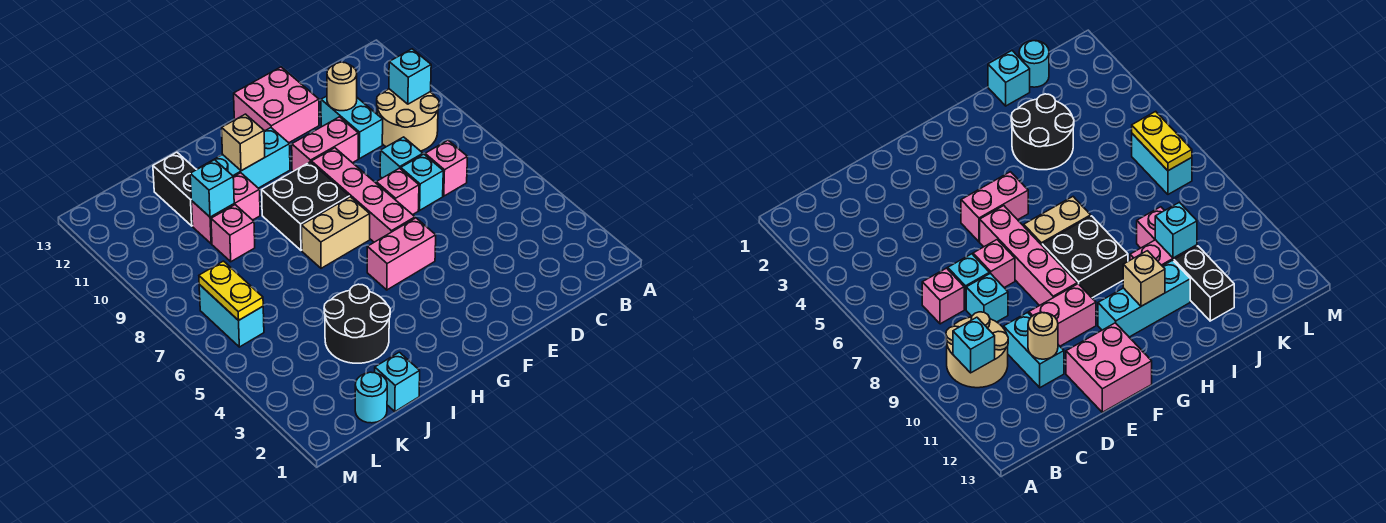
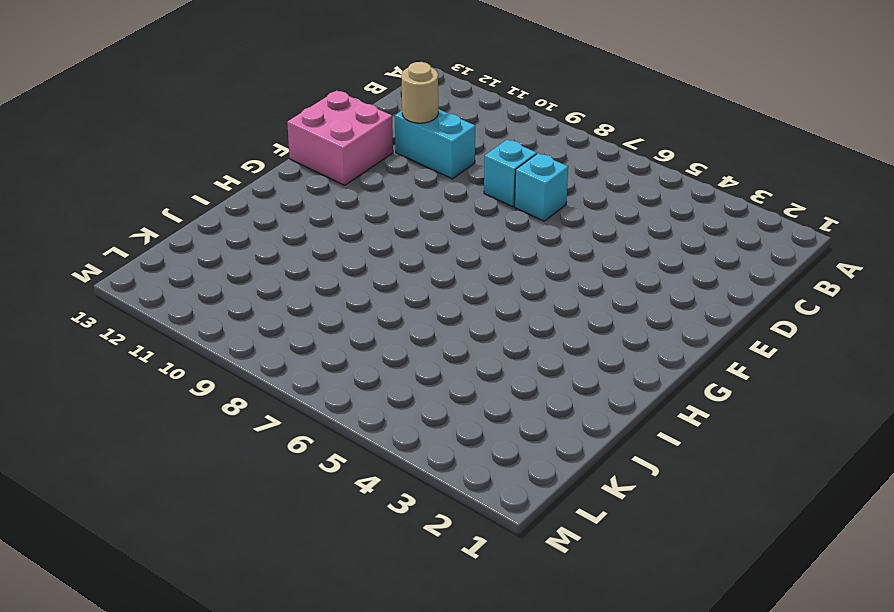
none -> tan 2x2 round brick [377,89,439,151]
none -> pink 1x1 brick [425,140,468,196]
none -> pink 1x1 brick [376,168,419,215]

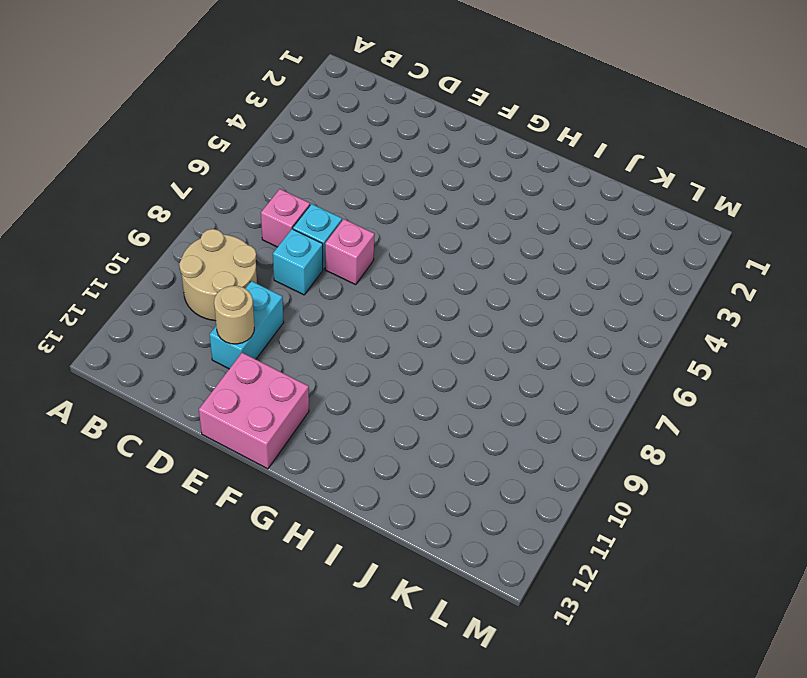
none -> pink 1x2 brick [292,117,358,171]
none -> pink 1x2 brick [367,218,436,290]
none -> pink 1x4 brick [311,148,415,242]

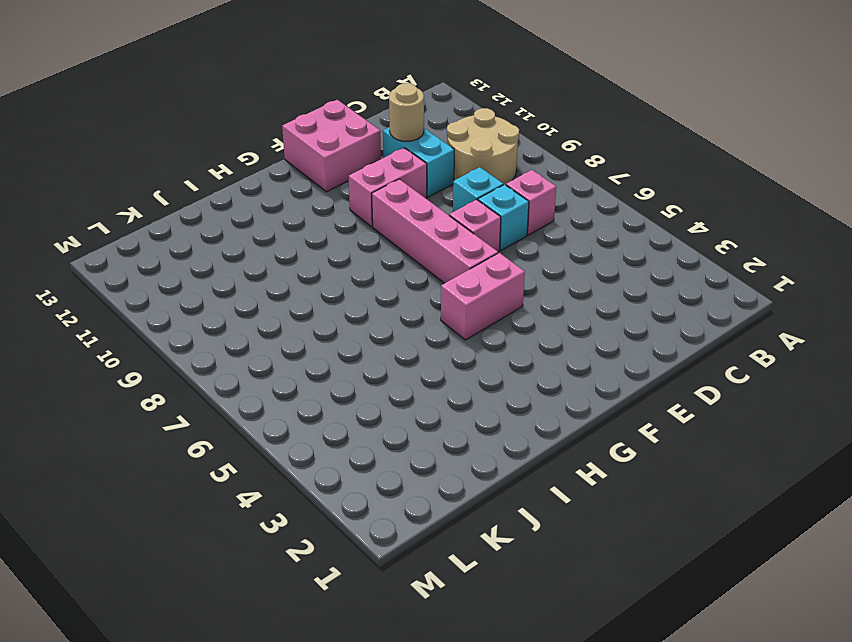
none -> tan 1x2 brick [302,197,370,268]
none -> black 2x2 brick [262,162,349,250]
none -> cyan 1x3 brick [198,128,290,188]

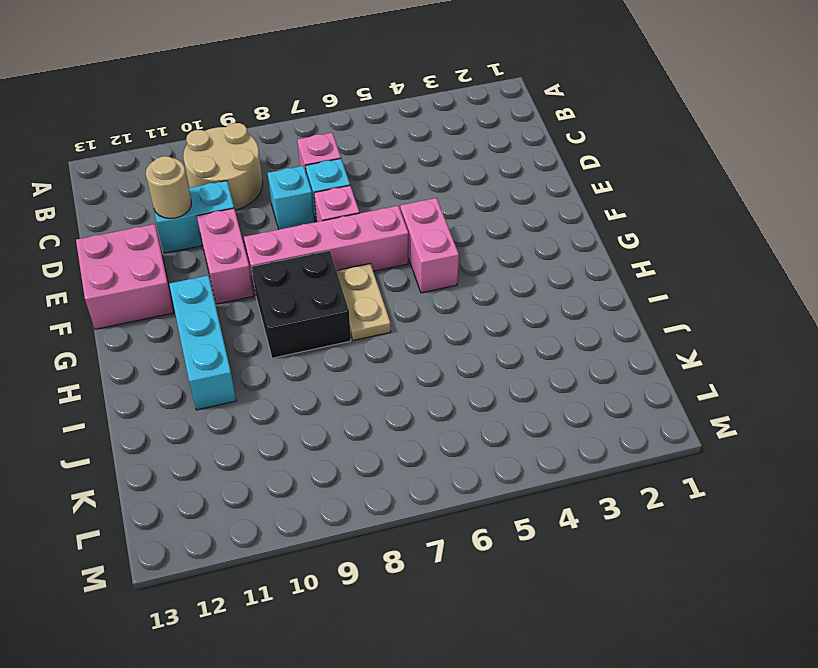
tan 1x2 plate [336,264,391,341] -> tan 1x2 brick [302,197,370,268]
none -> black 2x2 round brick [324,284,390,363]
none -> pink 1x2 brick [192,173,260,244]
none -> cyan 1x1 brick [375,352,420,412]

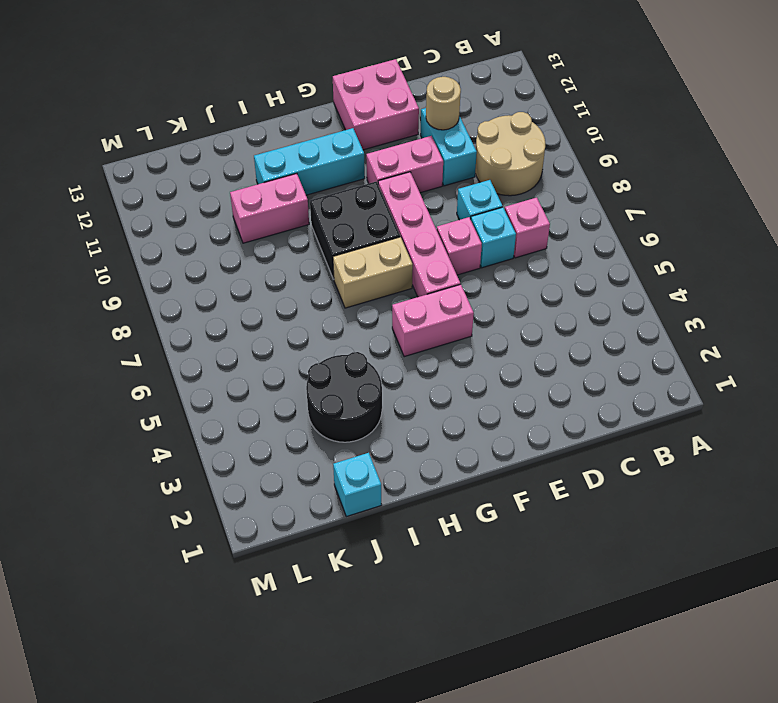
none -> pink 1x1 brick [211,205,255,262]
none -> black 1x2 brick [153,152,196,226]
none -> cyan 1x1 round brick [355,372,387,423]

